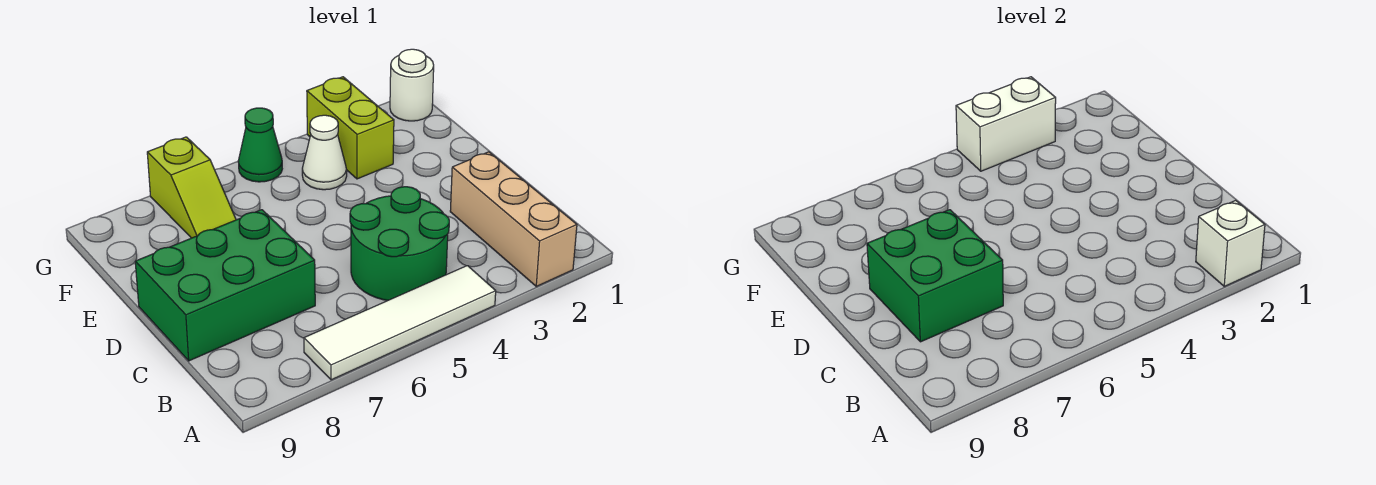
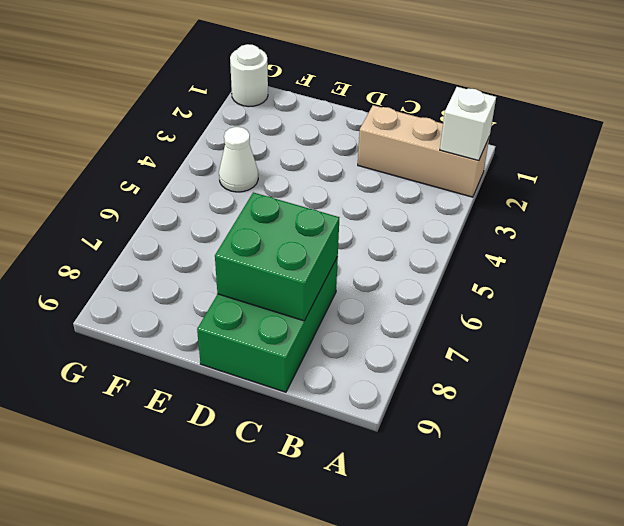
none -> white 1x4 tile [304,266,496,380]
none -> green 2x2 round brick [350,187,449,301]
none -> lime 1x2 brick [307,77,394,179]

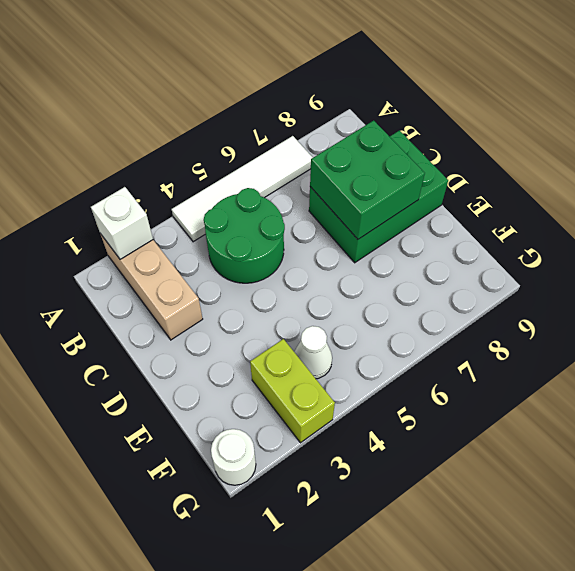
none -> lime 1x2 slope [147,137,236,238]
none -> green 1x1 cone [238,108,282,182]
none -> white 1x2 brick [956,77,1056,171]

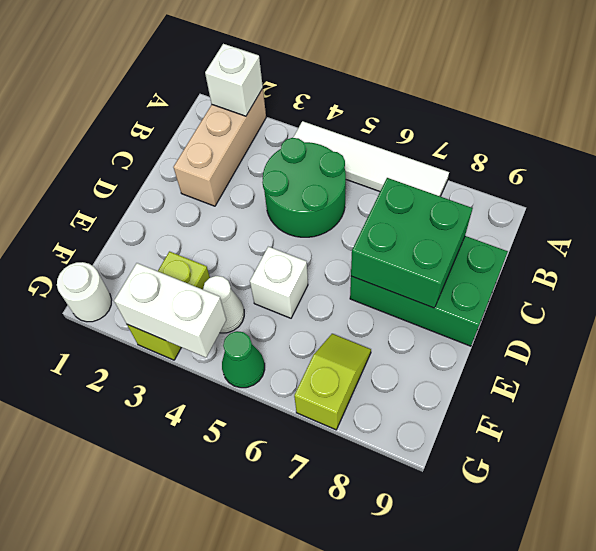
white 1x1 brick [250,247,308,318] -> none

